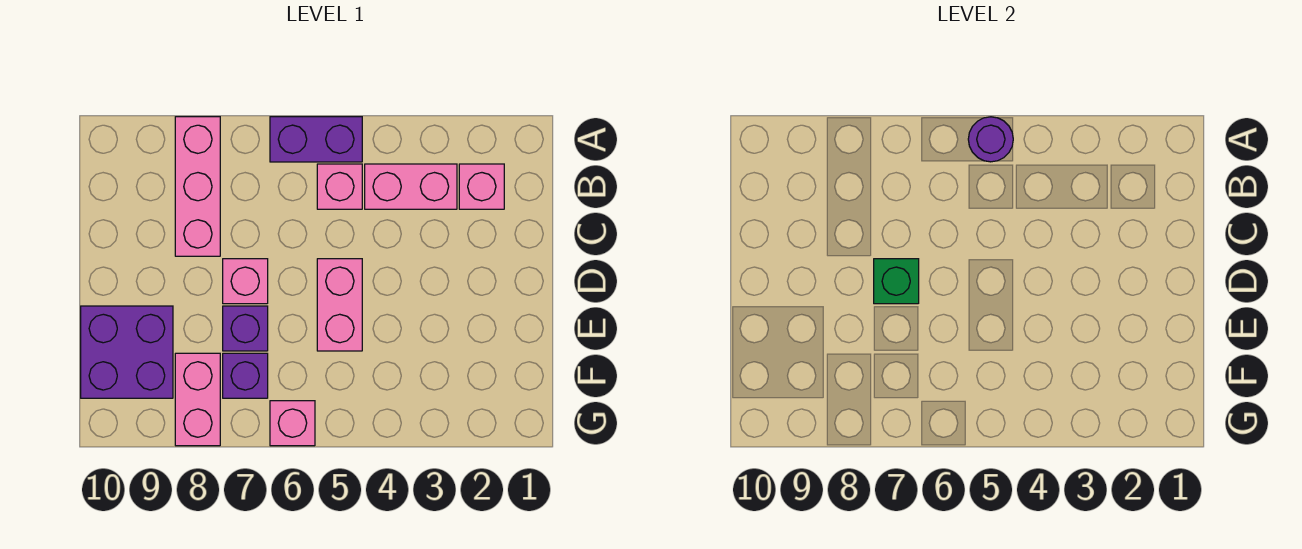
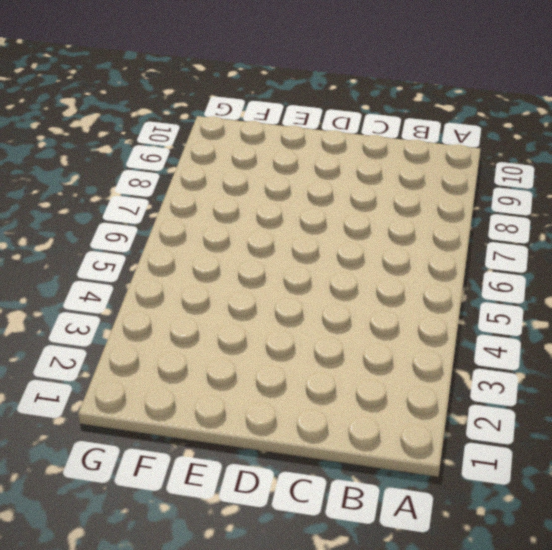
none -> purple 1x2 brick [270,117,362,162]
none -> pink 1x3 brick [175,117,220,256]
none -> pink 1x1 brick [459,164,504,209]

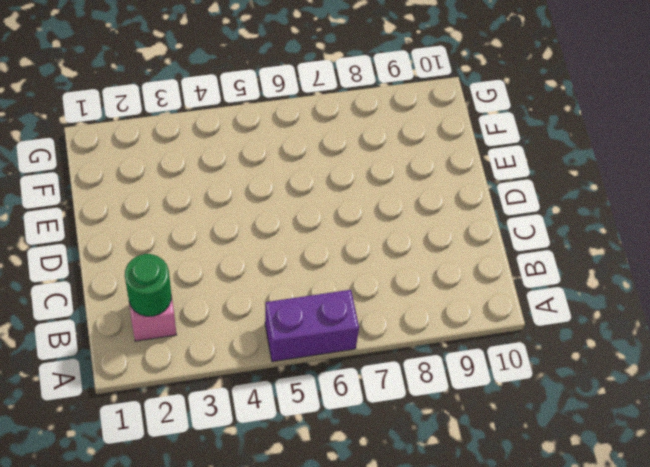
green 1x1 round brick [125,254,171,316] -> none
none -> pink 1x3 brick [175,117,220,256]
none -> pink 1x2 brick [365,164,457,209]
none -> pink 1x1 brick [317,164,362,209]

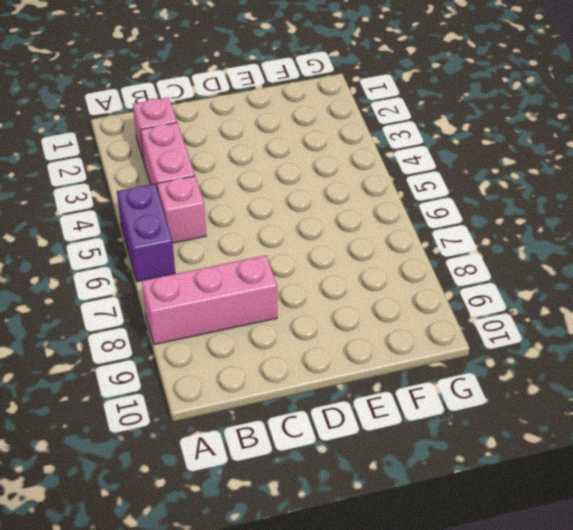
none -> pink 1x2 brick [317,259,362,351]
none -> pink 1x1 brick [223,259,268,304]
none -> purple 1x1 brick [223,306,268,351]

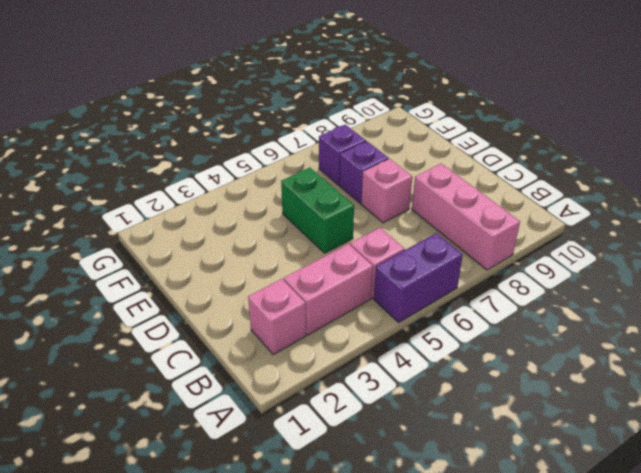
green 1x2 brick [281,168,354,253] -> pink 1x2 brick [317,259,362,351]
none -> purple 2x2 brick [81,306,173,398]
none -> pink 1x2 brick [175,353,220,446]
none -> pink 1x1 brick [270,401,315,446]

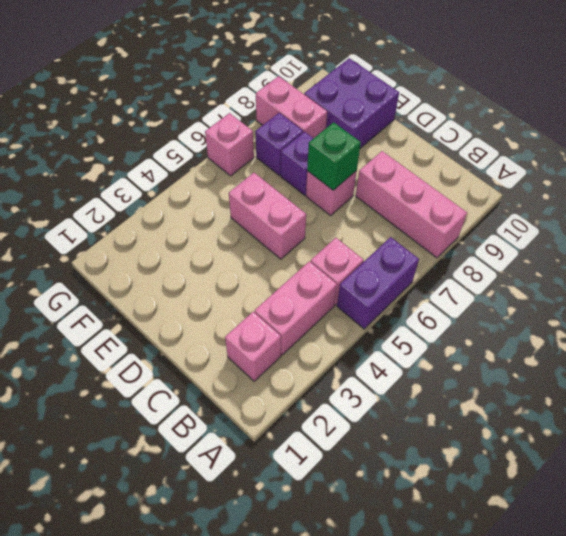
none -> purple 1x1 round brick [968,117,1013,162]

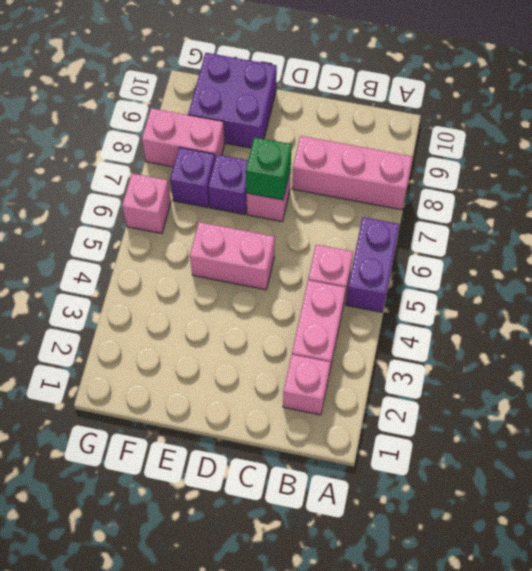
none -> purple 1x1 round brick [968,117,1013,162]

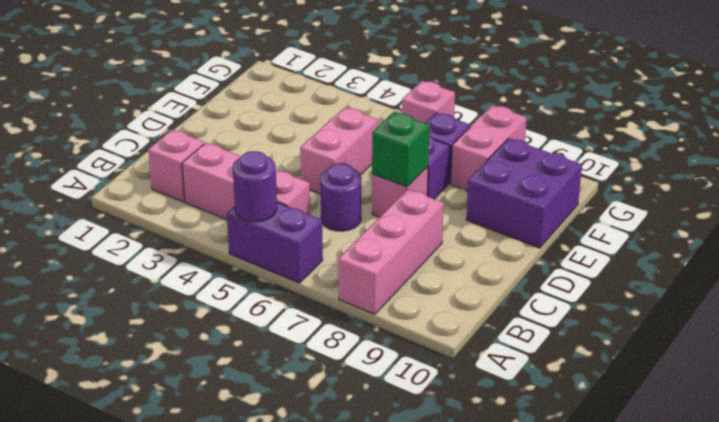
purple 1x1 round brick [320,163,361,231] -> none

